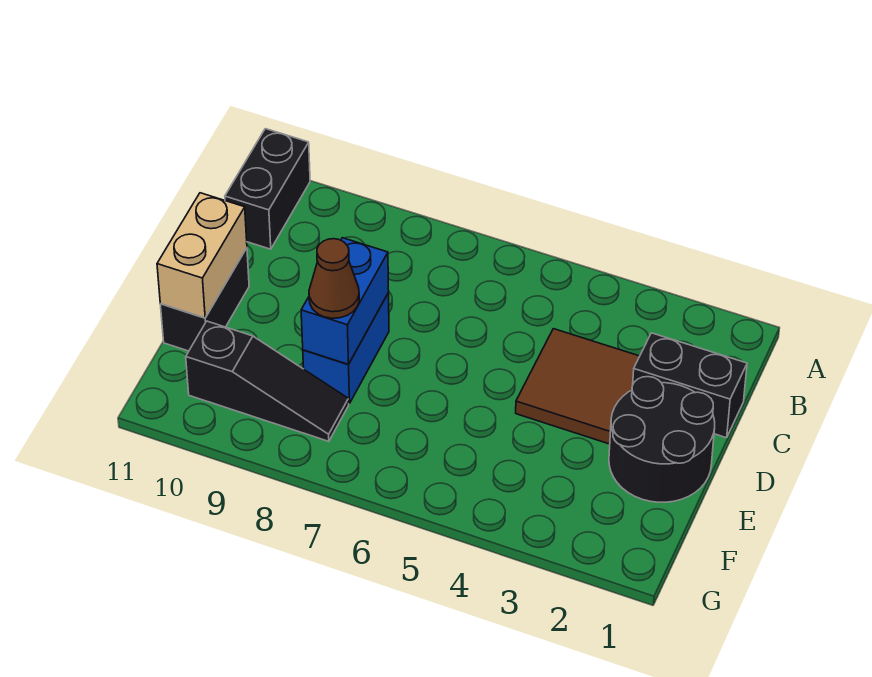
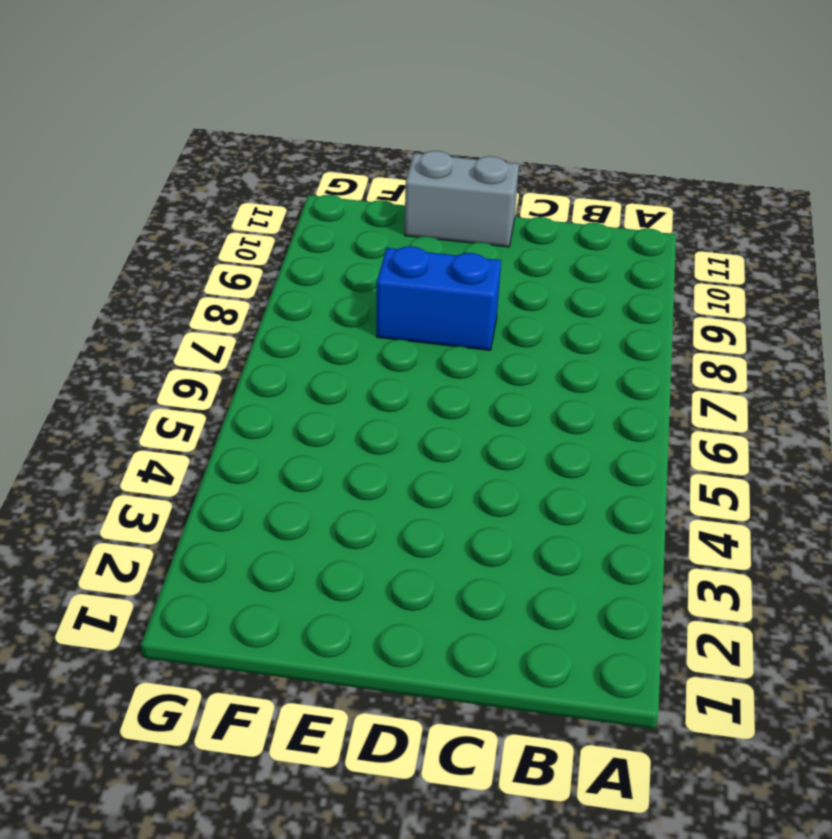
grey 1x2 brick [405,151,519,247] -> black 1x2 brick [160,248,249,351]
none -> black 1x2 brick [225,129,310,249]
none -> black 1x2 brick [633,333,747,438]

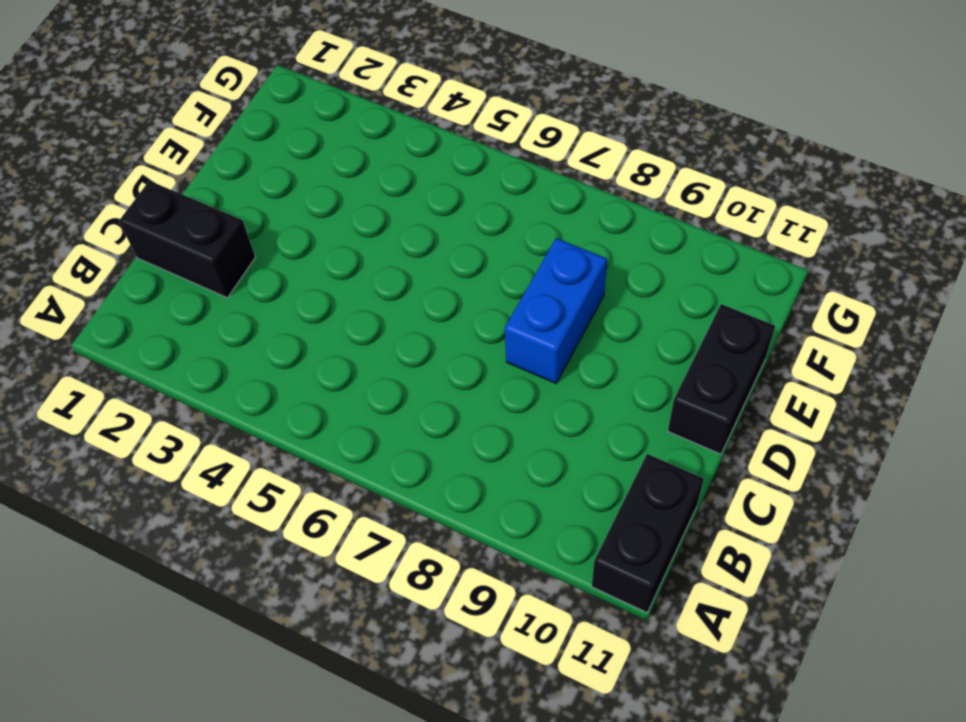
none -> brown 2x2 tile [516,329,640,444]
none -> black 2x2 round brick [609,377,715,502]

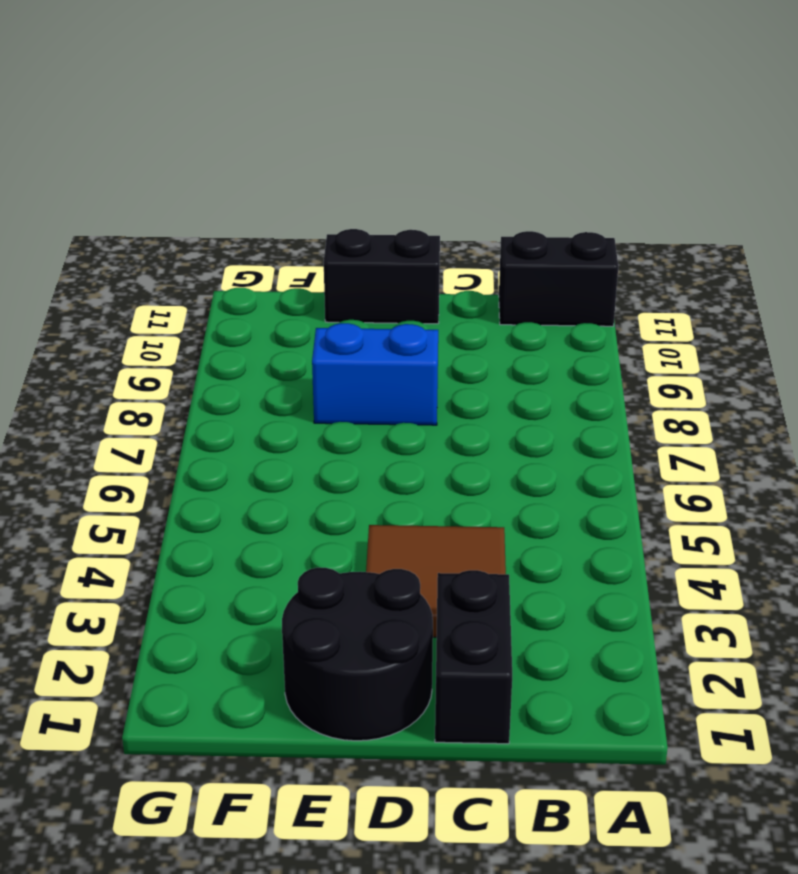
none -> black 1x3 slope [186,321,349,441]
none -> blue 1x2 brick [301,238,389,365]

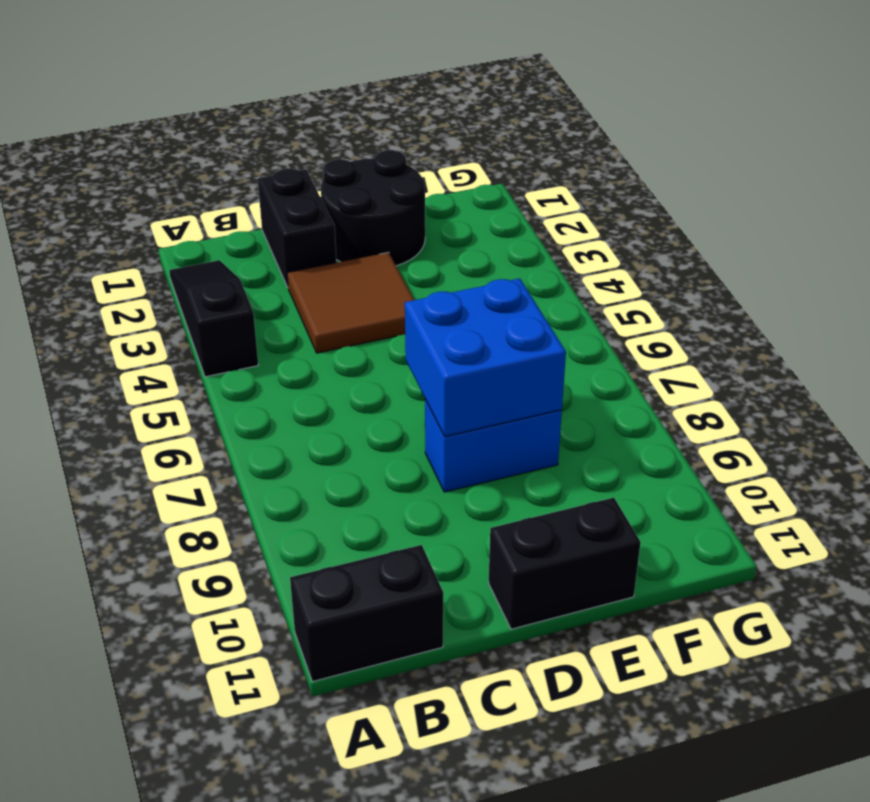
black 1x3 slope [169,260,258,377] -> black 1x3 slope moved to [186,321,349,441]
blue 2x2 brick [405,279,566,437] -> blue 1x2 brick [301,238,389,365]
none -> tan 1x2 brick [157,193,247,318]
none -> brown 1x1 cone [309,239,359,318]

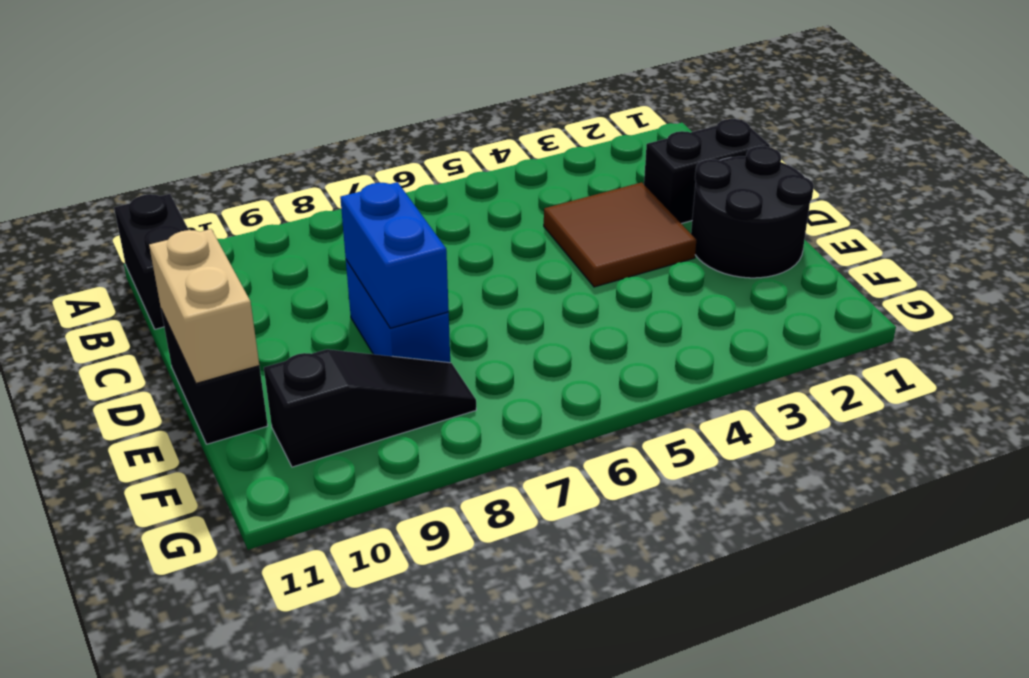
none -> brown 1x1 cone [309,239,359,318]

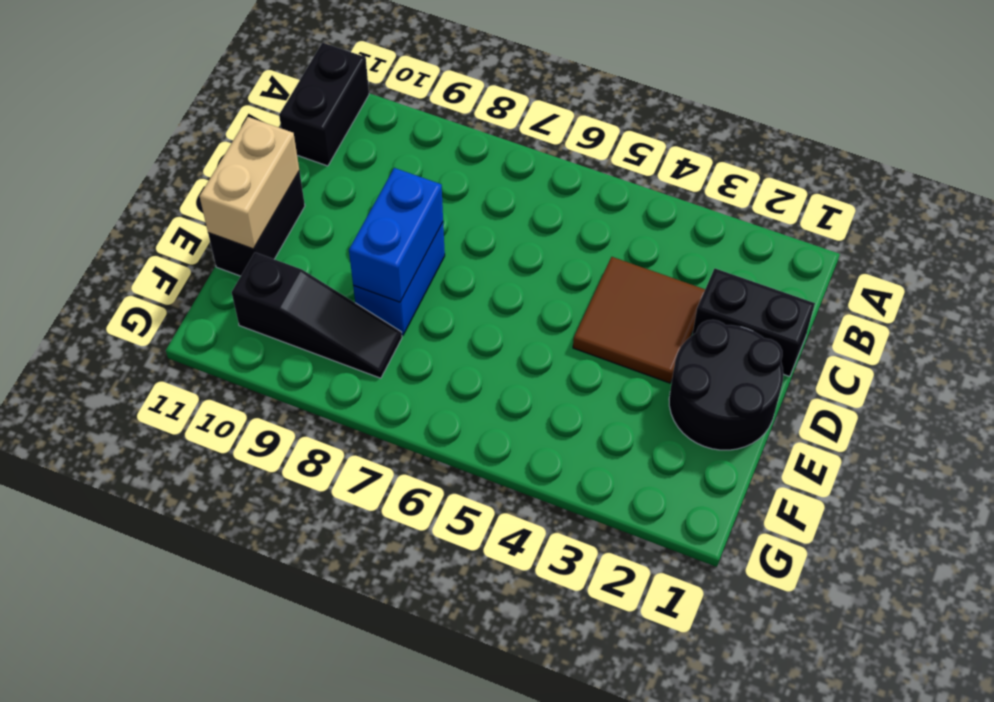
none -> brown 1x1 cone [309,239,359,318]

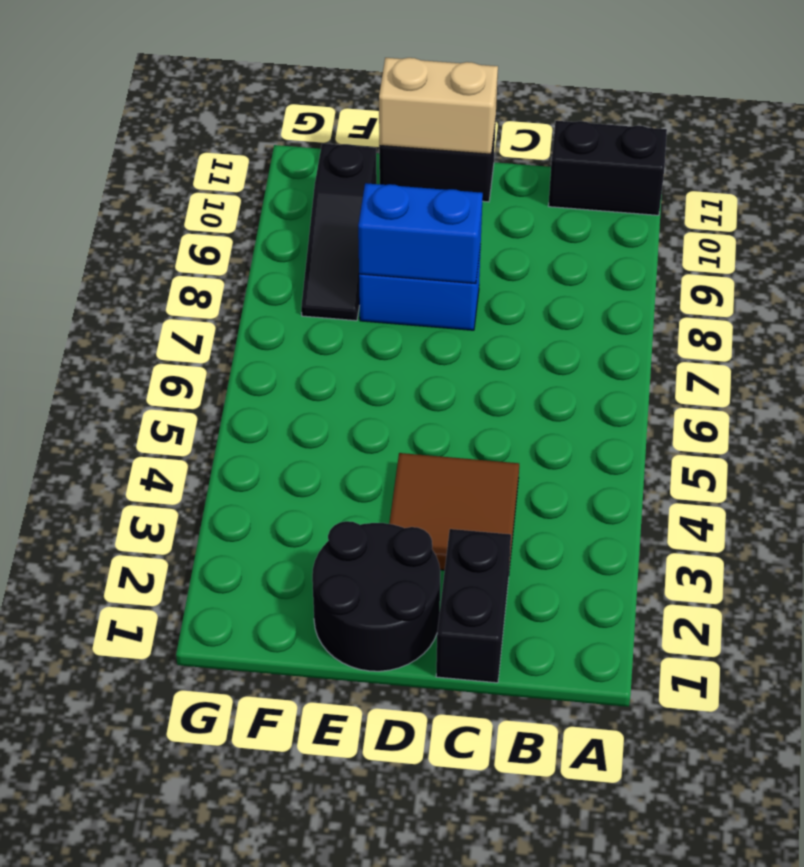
none -> brown 1x1 cone [309,239,359,318]

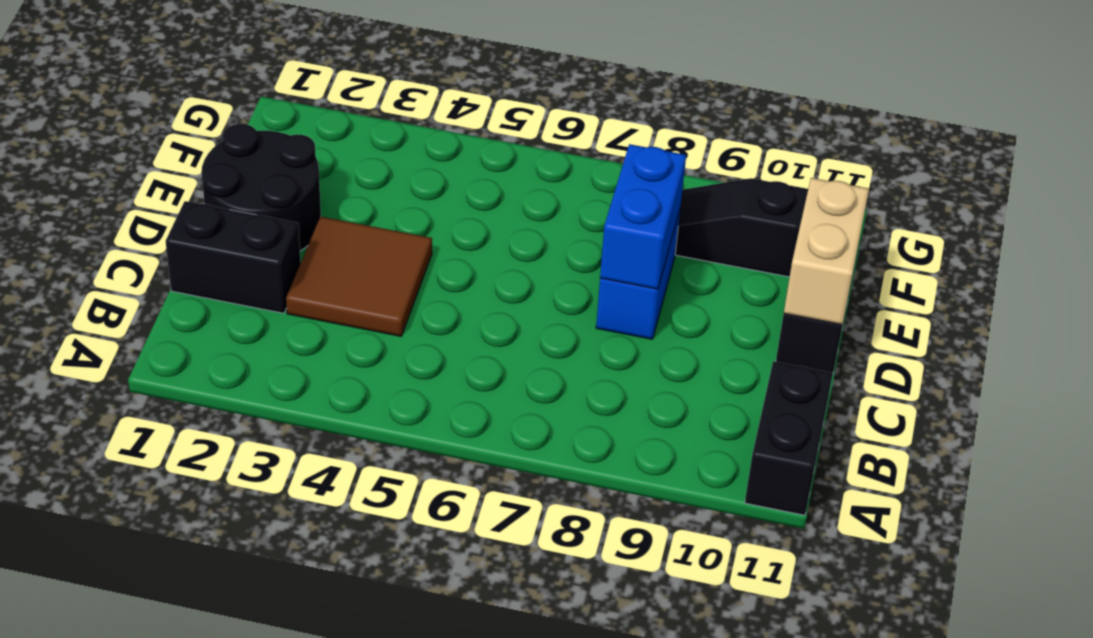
none -> brown 1x1 cone [309,239,359,318]

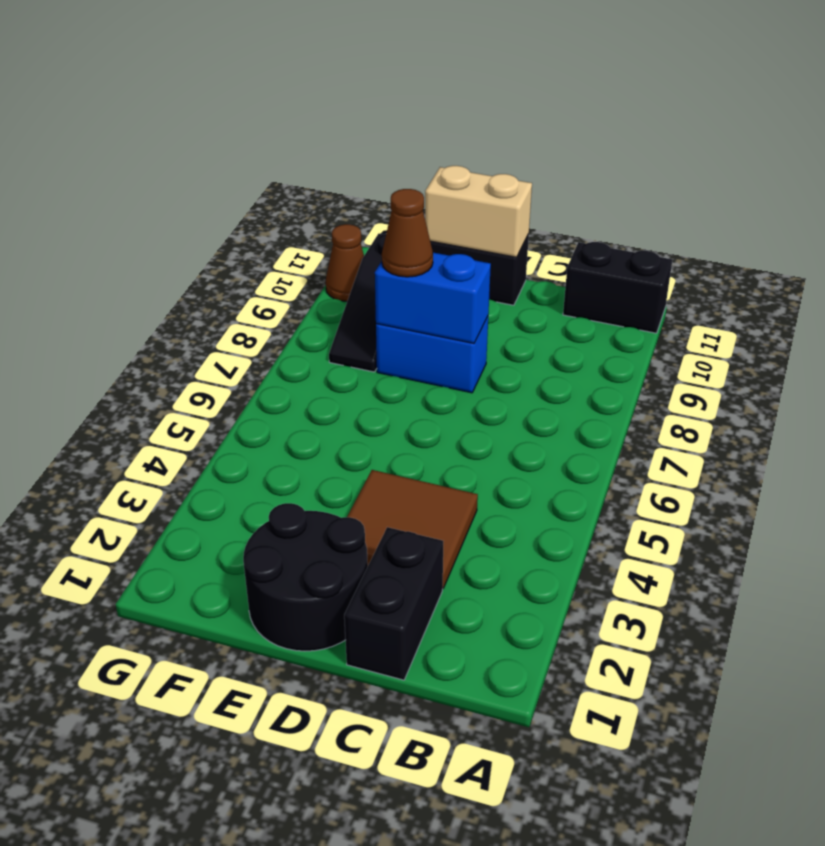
brown 1x1 cone [326,224,364,302] -> none

